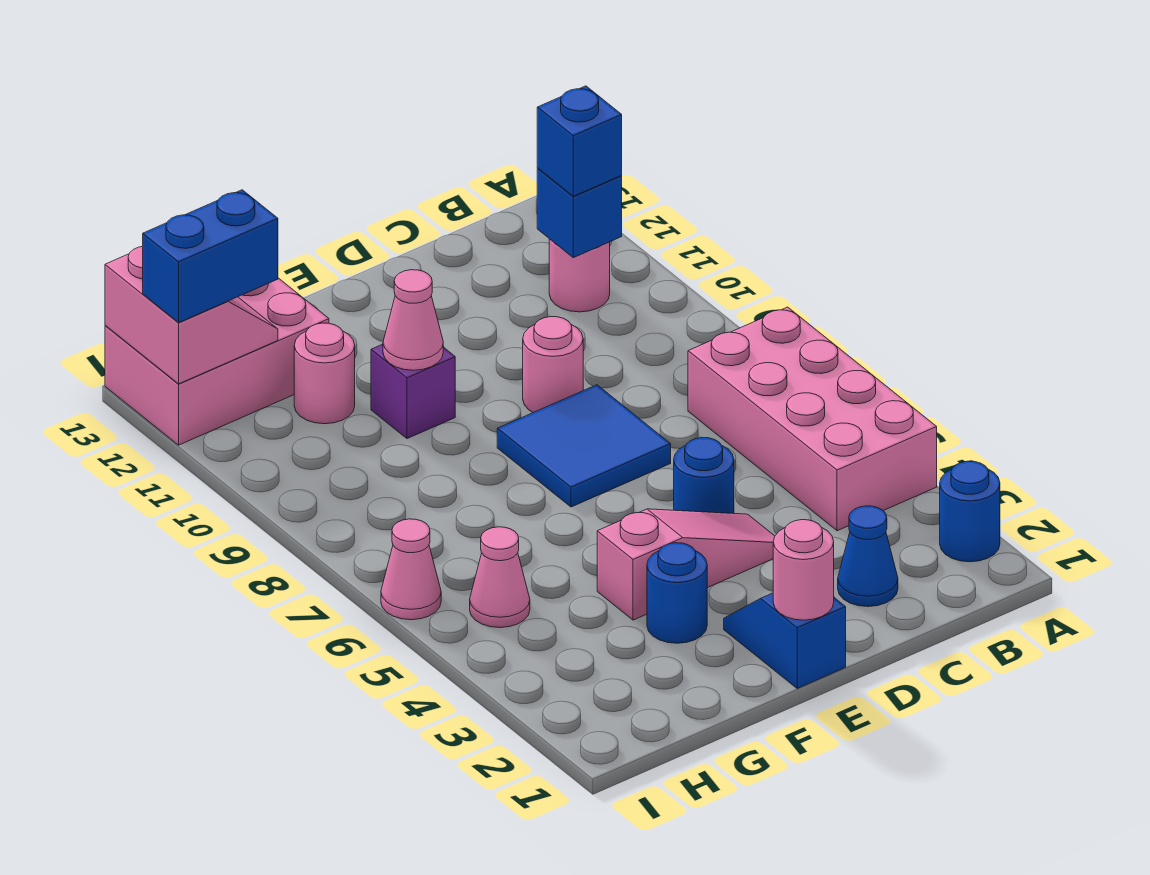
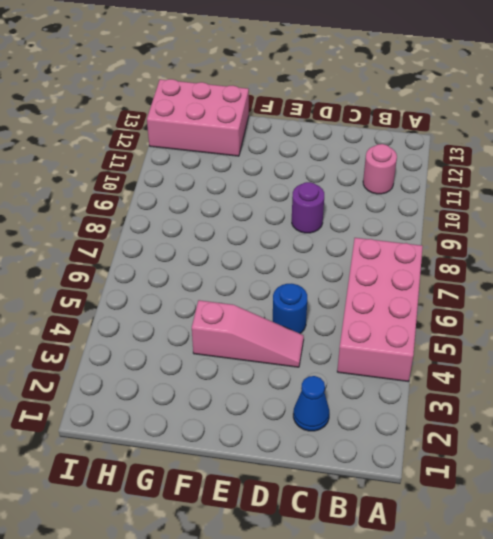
purple 1x1 round brick [292,182,324,233] -> pink 1x1 round brick [523,317,583,413]
none -> blue 1x1 round brick [940,461,1000,562]
none -> blue 2x2 tile [497,385,671,507]
none -> blue 1x2 slope [724,593,846,688]

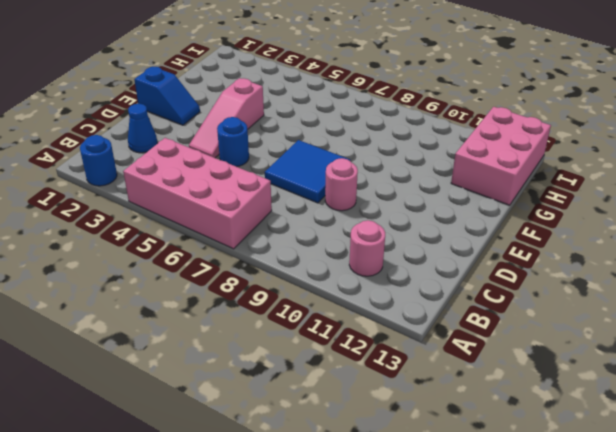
none -> blue 1x1 round brick [647,543,707,643]
none -> purple 1x1 brick [371,344,455,439]
none -> pink 1x1 round brick [294,323,355,424]

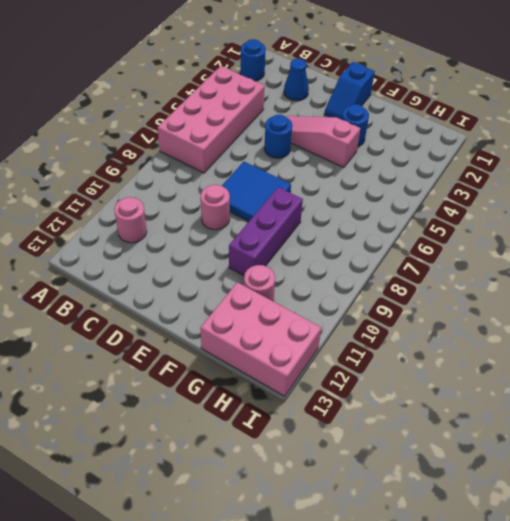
purple 1x3 brick [229,187,303,276] -> purple 1x1 brick [371,344,455,439]
none -> pink 1x1 cone [470,527,530,628]
none -> pink 1x1 cone [381,519,441,620]
none -> blue 1x1 brick [537,169,622,258]

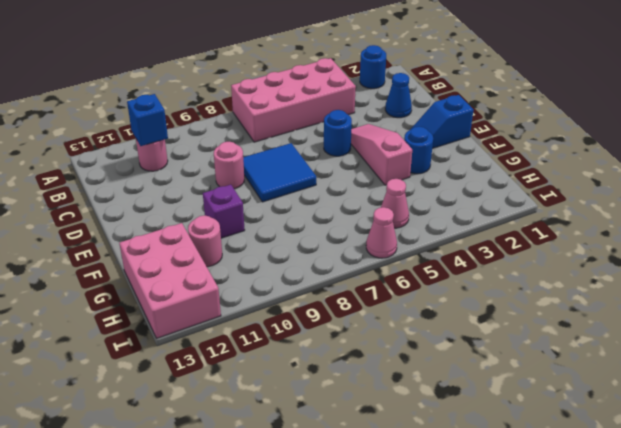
none -> pink 1x1 round brick [773,520,834,620]
none -> pink 1x1 cone [383,270,443,370]
none -> pink 2x2 slope [105,247,278,384]

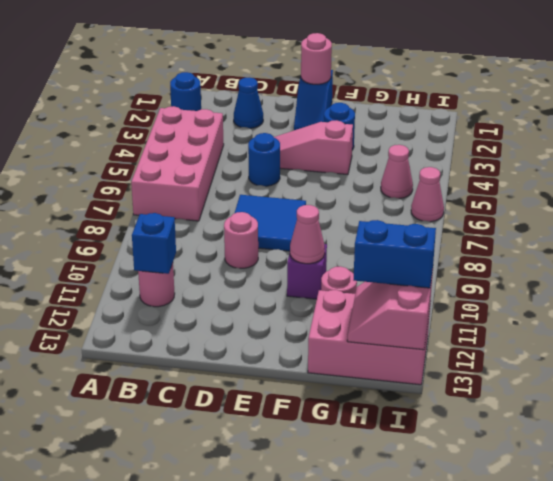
none -> blue 1x1 brick [537,86,622,196]

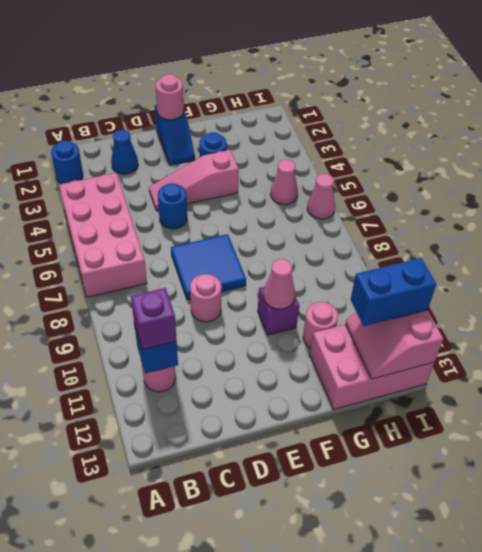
purple 1x1 brick [131,288,177,350] -> blue 1x1 brick [537,86,622,196]

